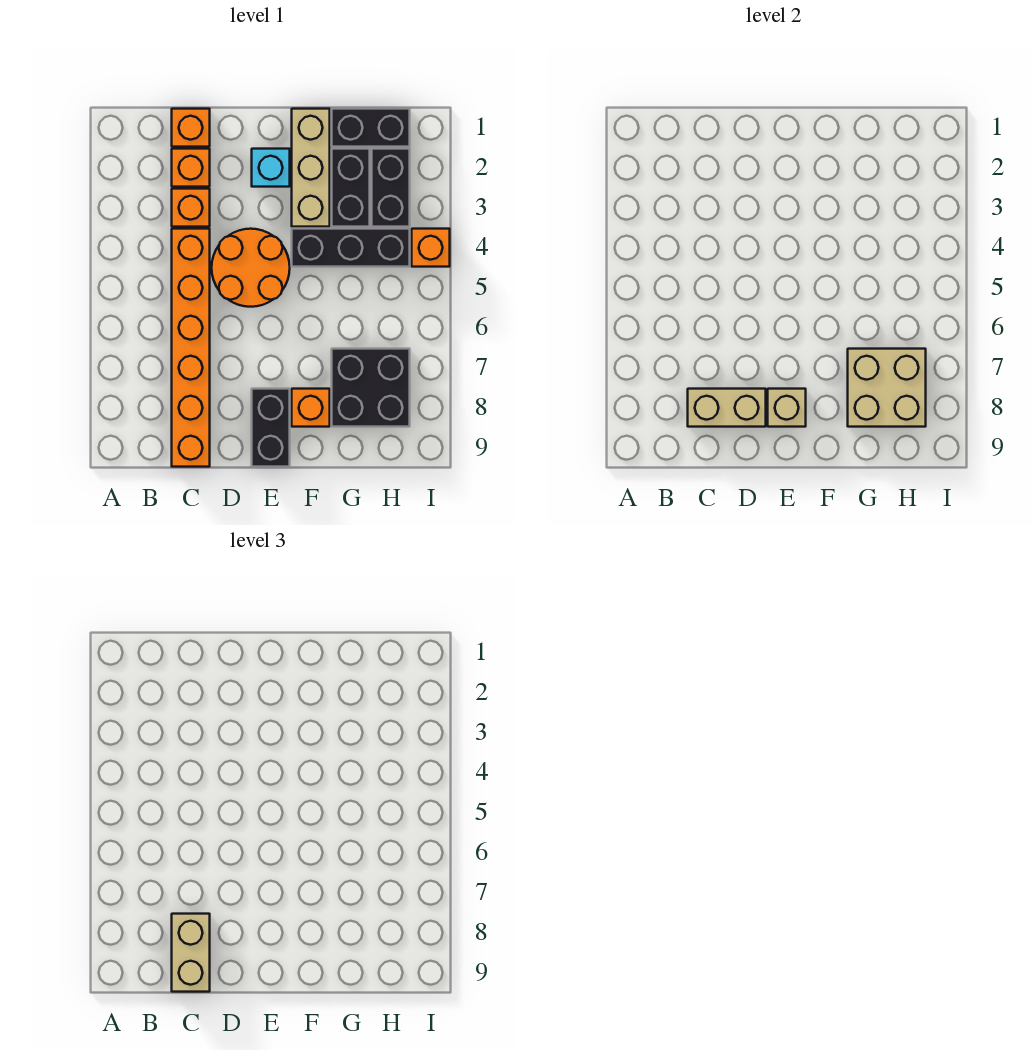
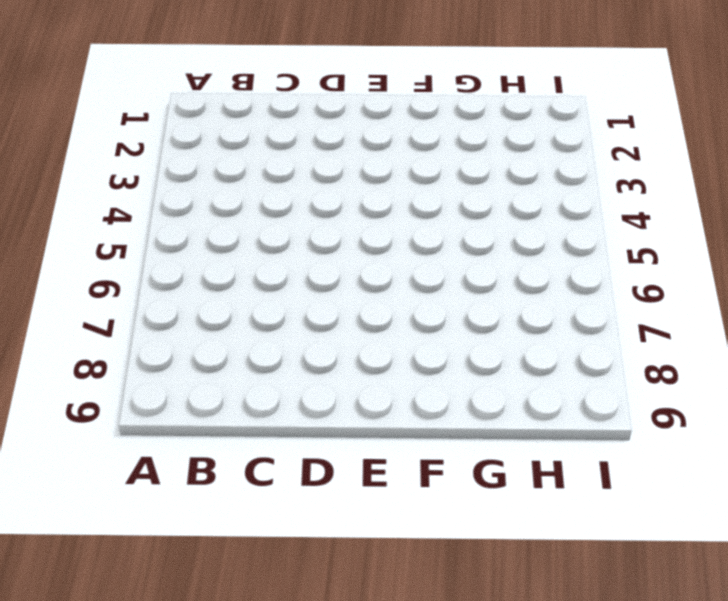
none -> orange 1x1 brick [172,109,210,147]
none -> orange 1x1 brick [172,149,210,187]
none -> orange 1x1 brick [172,189,210,227]

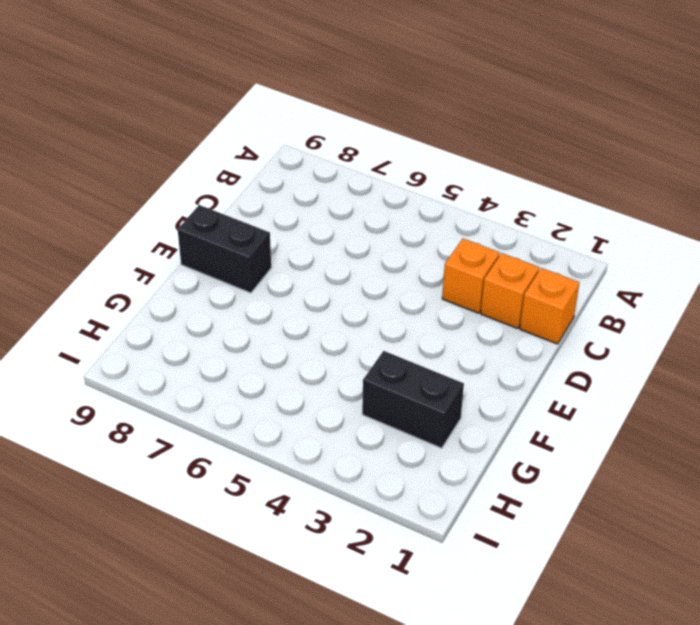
none -> orange 1x6 brick [172,229,210,467]
none -> orange 2x2 round brick [212,229,290,307]
none -> cyan 1x1 brick [252,149,290,187]

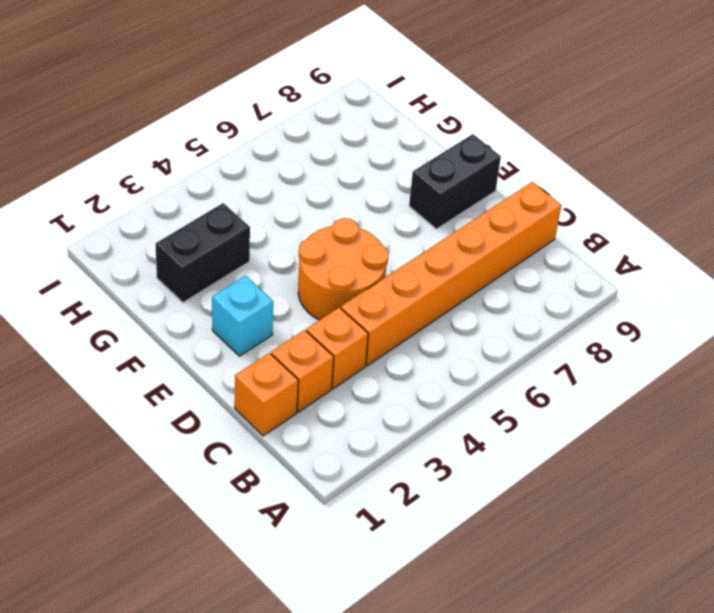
none -> tan 1x3 brick [292,109,330,227]
none -> black 1x3 brick [292,229,410,267]
none -> orange 1x1 brick [292,389,330,427]

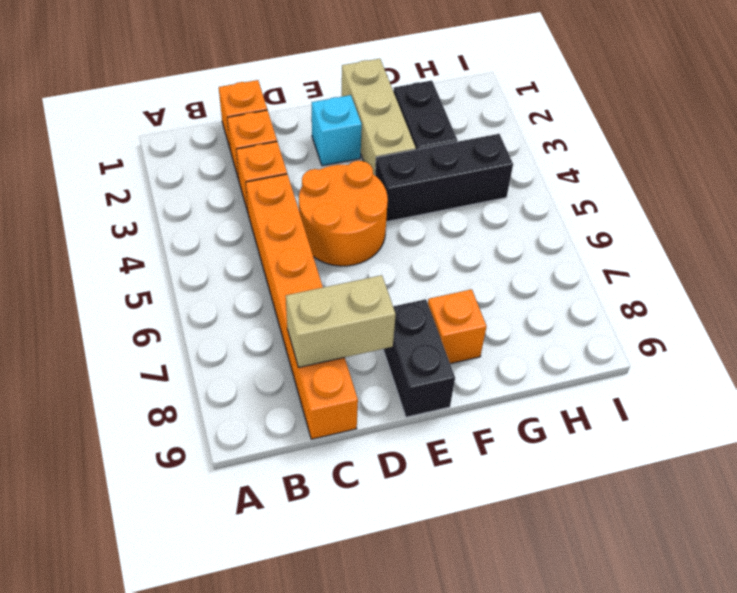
none -> black 1x2 brick [332,109,410,147]
none -> black 2x2 brick [332,349,410,427]
none -> black 1x2 brick [372,149,410,227]

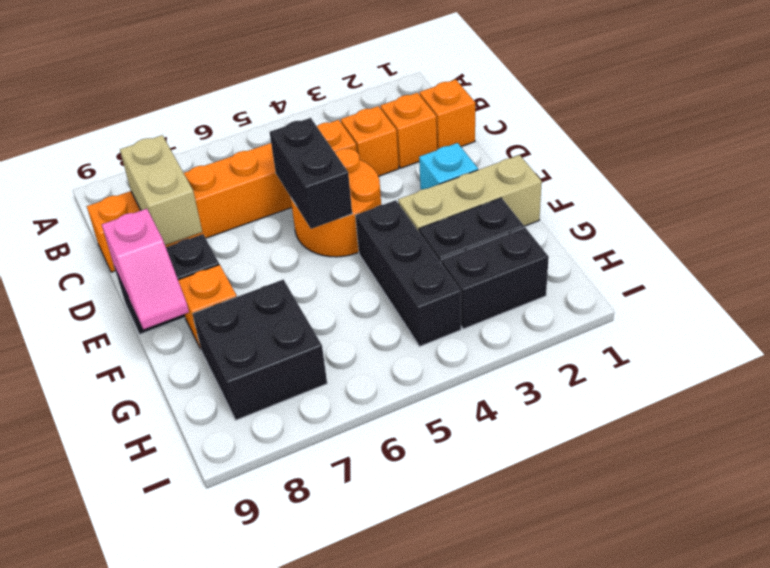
black 1x2 brick [270,118,352,229] -> black 1x2 brick moved to [332,109,410,147]
pink 1x2 slope [102,209,189,329] -> none
none -> orange 1x1 brick [412,229,450,267]
none -> tan 1x1 brick [768,389,806,427]
none -> tan 2x2 brick [848,349,926,427]

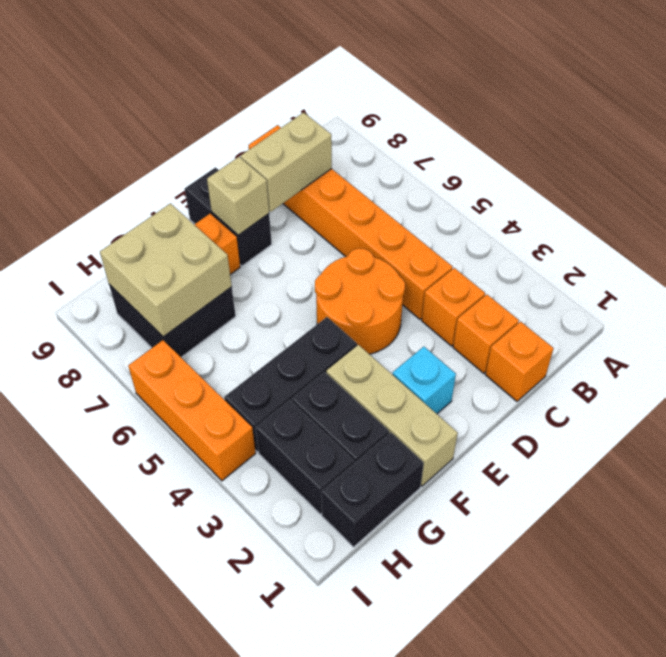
orange 1x3 brick [128,340,256,481] -> orange 1x1 brick [412,229,450,267]
none -> tan 1x2 brick [172,914,210,992]

